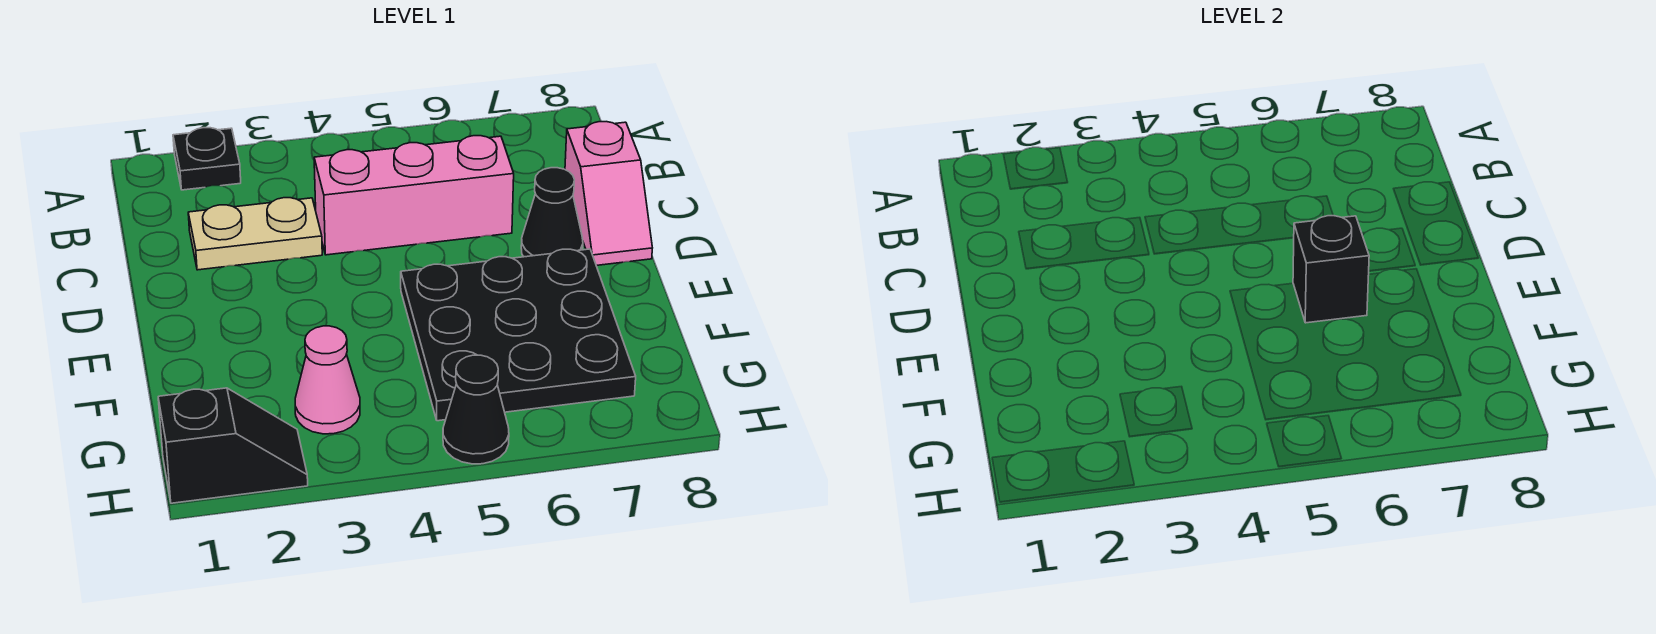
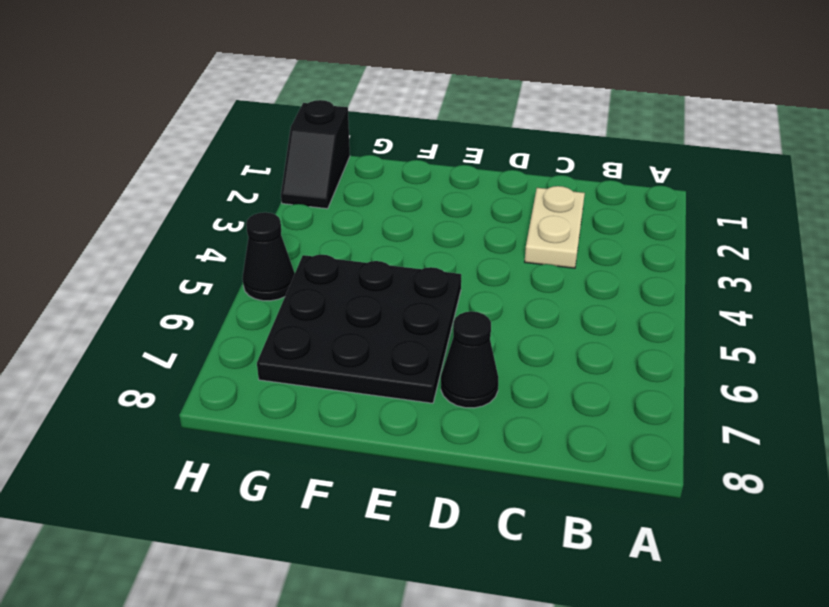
none -> black 1x1 plate [173,128,241,190]
none -> pink 1x3 brick [314,136,514,255]

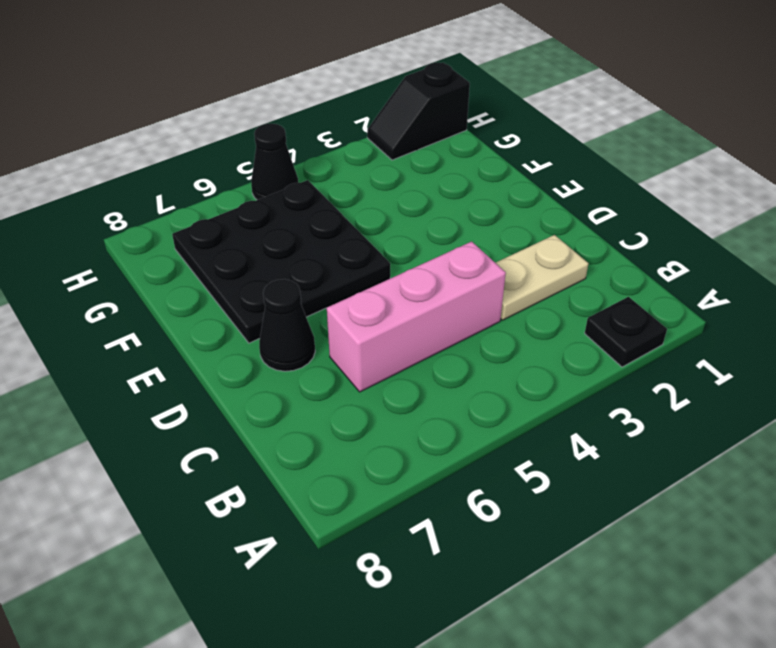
none -> pink 1x2 slope [565,122,652,265]
none -> pink 1x1 cone [295,326,360,434]

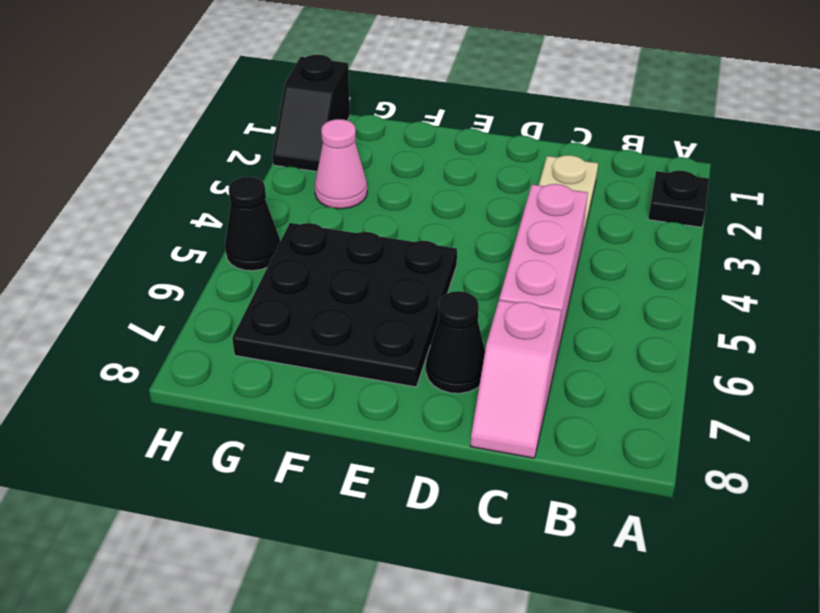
pink 1x2 slope [470,300,561,458] -> pink 1x2 slope turned to [565,122,652,265]
none -> black 1x1 brick [1293,216,1369,323]

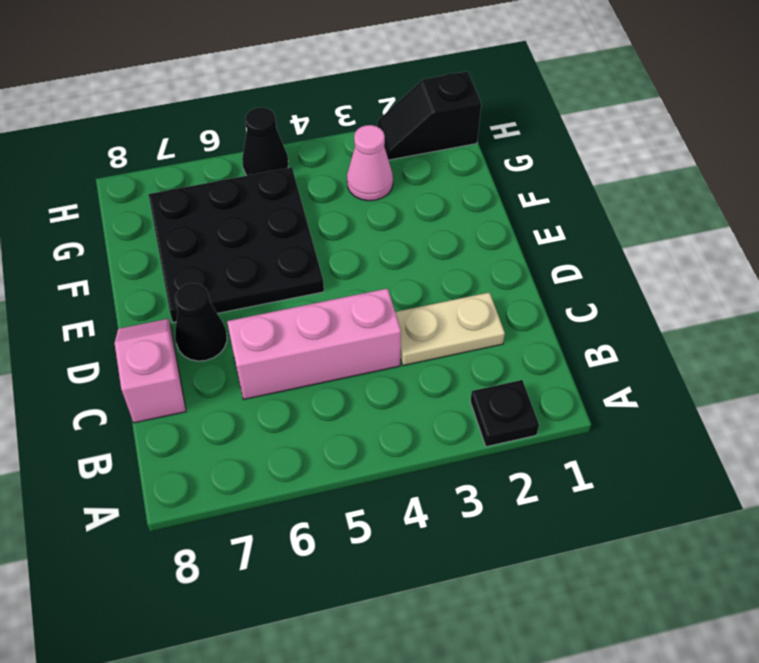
none -> black 1x1 brick [1293,216,1369,323]

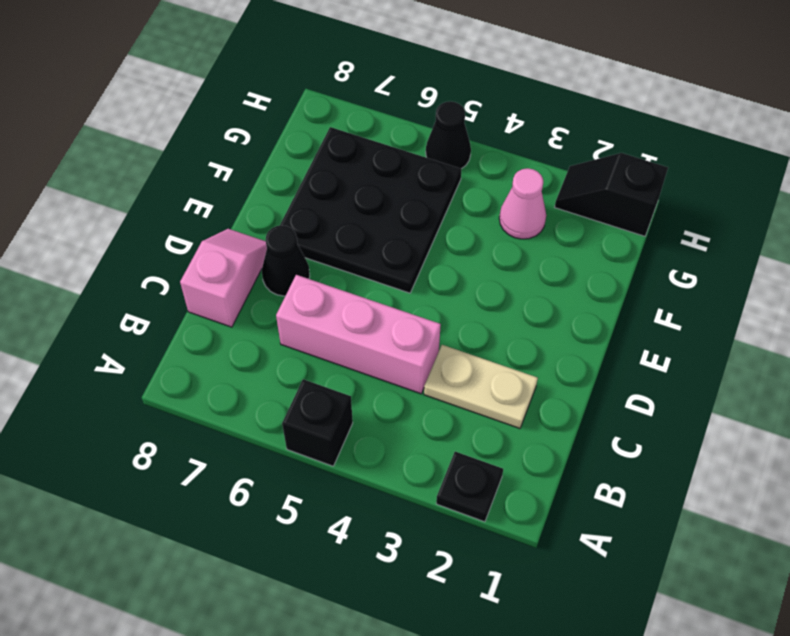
black 1x1 brick [282,379,353,466] -> black 1x1 brick moved to [1293,216,1369,323]

